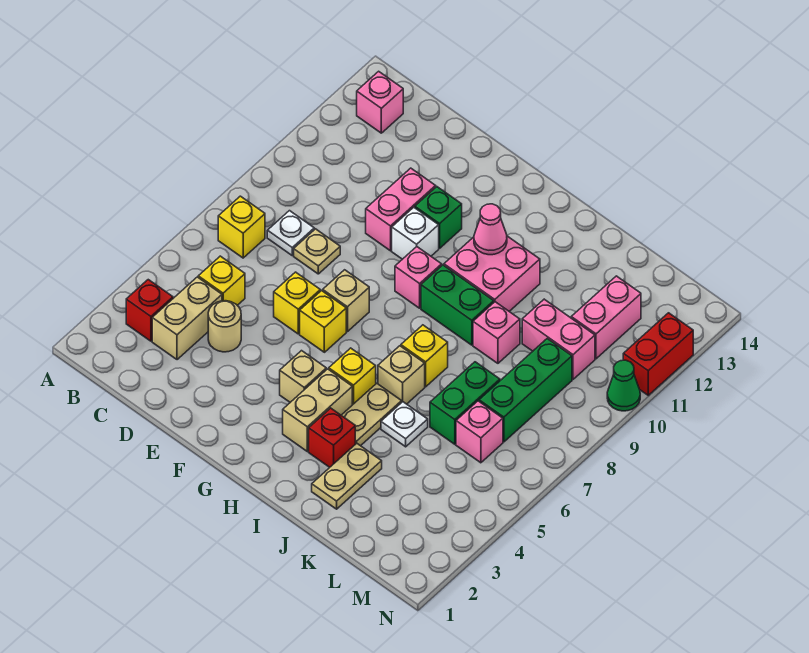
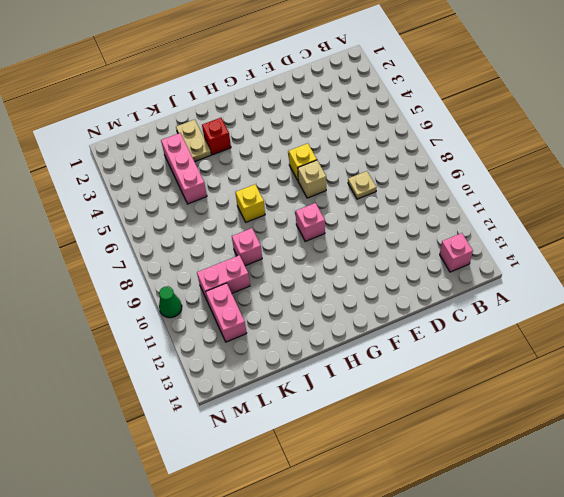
pink 1x3 brick [161,133,207,204] -> none
none -> red 1x1 brick [126,280,173,341]
none -> yellow 1x1 brick [218,196,265,258]
none -> tan 1x2 brick [152,277,222,360]
none -> yellow 1x1 brick [198,256,245,305]

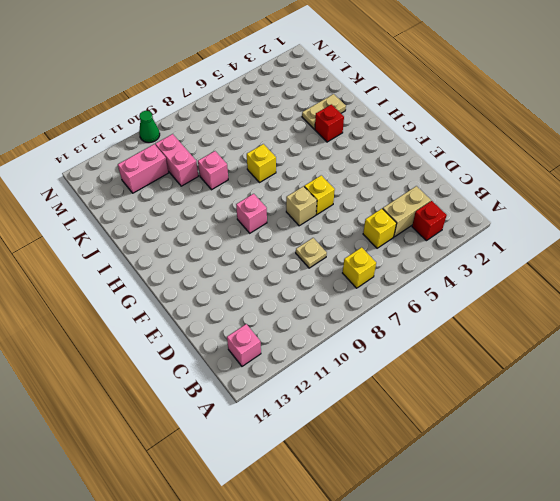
none -> white 1x1 plate [267,211,314,255]
none -> tan 1x1 round brick [208,301,241,352]
none -> yellow 1x1 brick [274,272,320,334]
none -> pink 1x2 brick [366,168,436,251]

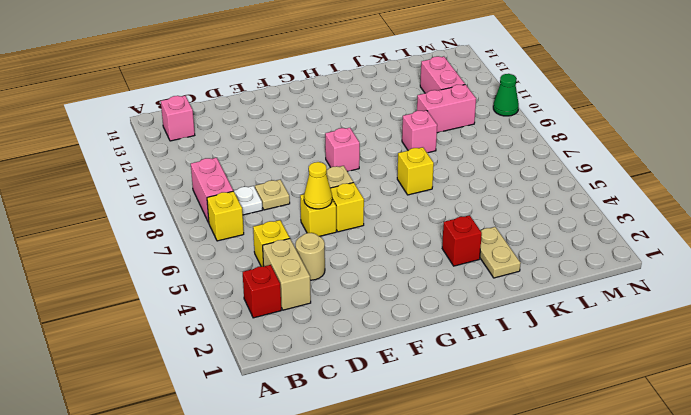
pink 1x2 brick [191,158,233,223] -> pink 1x2 brick moved to [366,168,436,251]
yellow 1x1 cone [304,162,332,209] -> none
none -> white 1x1 brick [392,207,439,259]
none -> green 1x1 brick [415,187,462,248]
none -> tan 1x1 brick [280,351,326,402]
none -> tan 1x2 brick [283,369,352,452]

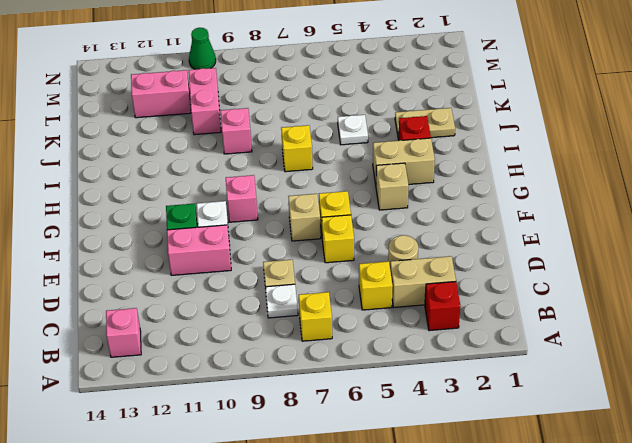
none -> yellow 1x1 brick [329,348,376,405]
none -> green 1x2 brick [421,265,494,345]
none -> pink 2x2 brick [444,236,540,311]
none -> tan 1x2 plate [341,383,402,446]

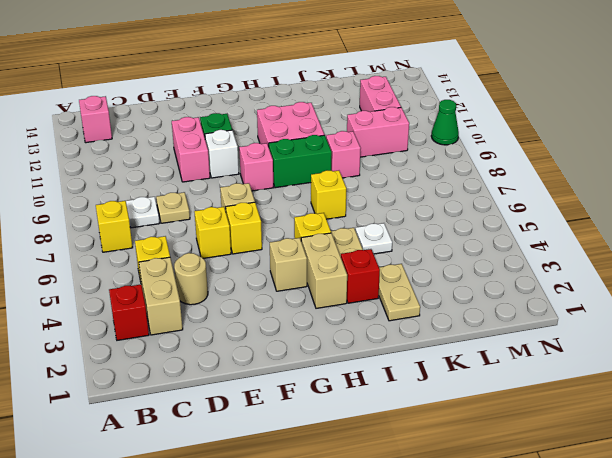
none -> tan 1x1 brick [378,346,425,404]
none -> green 1x2 brick [430,362,500,444]
none -> pink 1x1 brick [456,401,503,463]
none -> green 1x3 brick [479,339,572,442]

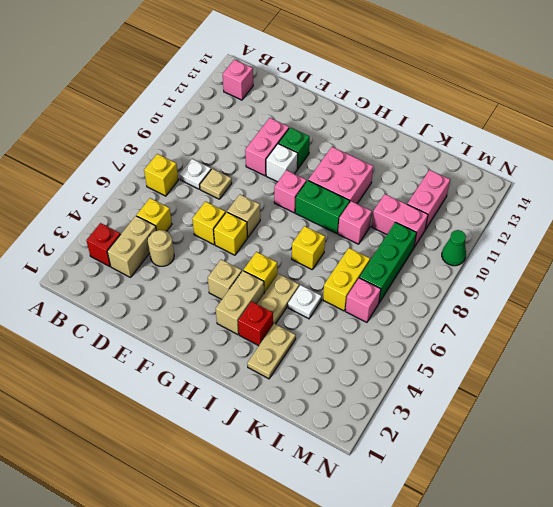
yellow 1x2 brick [323,248,370,311] -> green 1x2 brick [430,362,500,444]
none -> tan 1x1 brick [378,346,425,404]
none -> red 1x2 brick [623,313,693,395]
none -> pink 1x1 cone [474,204,507,255]

